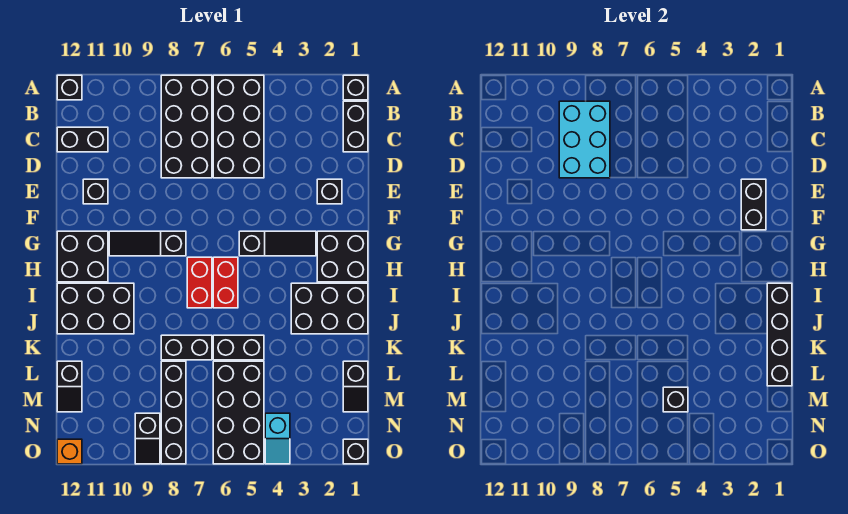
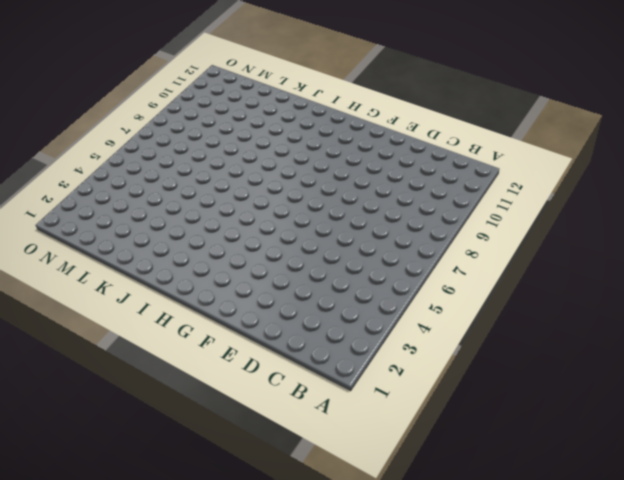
none -> black 1x1 brick [343,75,368,100]
none -> black 2x4 brick [213,75,264,178]
none -> black 2x4 brick [161,75,212,178]
none -> black 1x1 brick [57,75,82,100]

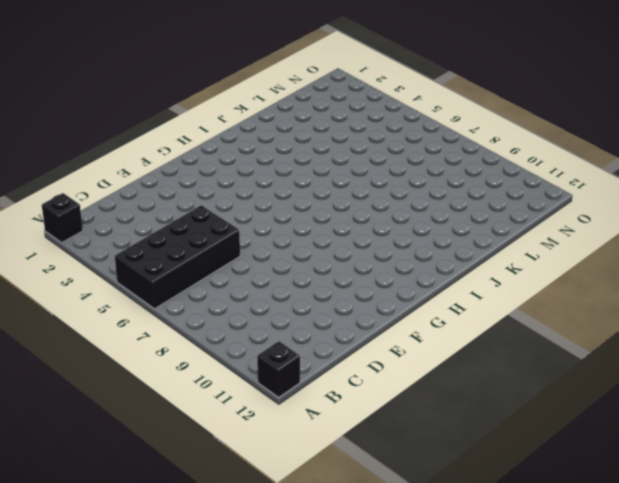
none -> black 2x4 brick [161,75,212,178]
none -> black 1x2 brick [343,101,368,152]
none -> black 1x2 brick [57,127,108,152]
none -> black 1x1 brick [317,179,342,204]

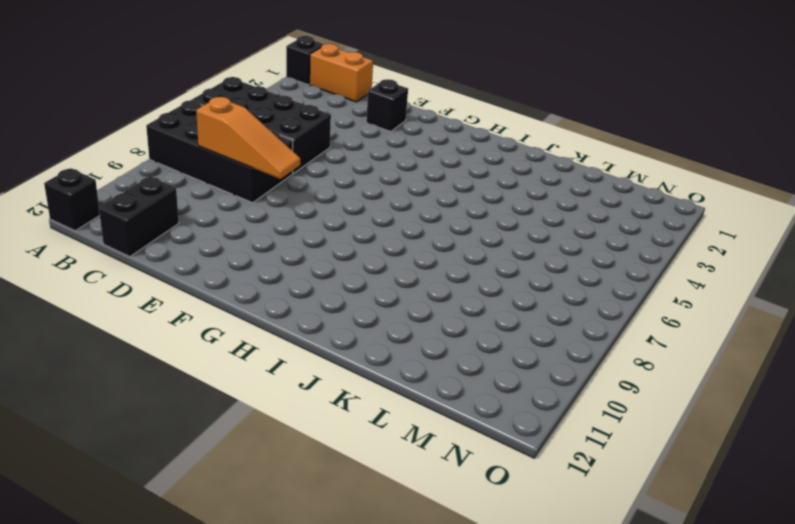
orange 1x2 brick [310,44,373,102] -> black 1x2 brick [343,101,368,152]
orange 1x3 slope [196,97,300,179] -> cyan 2x3 brick [559,101,610,178]
none -> black 1x1 brick [83,179,108,204]
none -> black 2x2 brick [317,231,368,282]
none -> black 1x3 slope [239,231,316,256]
none -> black 1x3 slope [109,231,186,256]

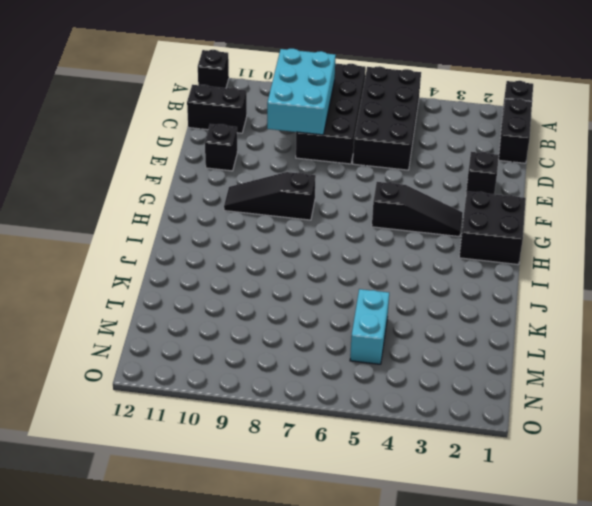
cyan 1x2 brick [350,289,389,364] -> black 2x4 brick [213,361,264,464]
none -> black 2x2 brick [57,231,108,282]
none -> red 1x2 brick [213,257,238,308]
none -> red 1x2 brick [187,257,212,308]
none -> black 2x3 brick [291,283,368,334]

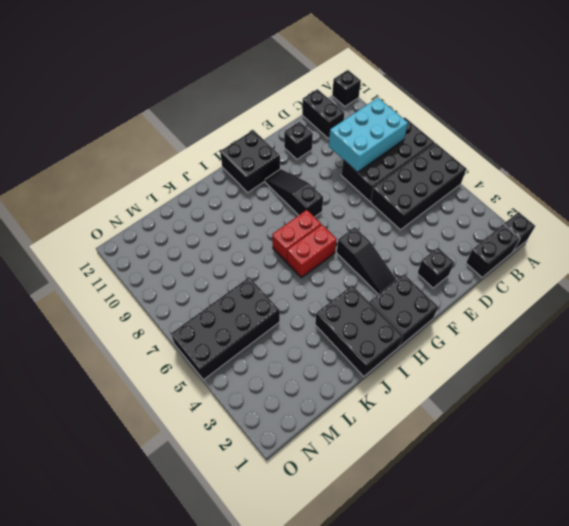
none -> black 2x3 brick [57,283,134,334]
none -> black 1x2 brick [213,335,264,360]
none -> black 1x2 brick [161,335,212,360]
none -> black 1x2 slope [343,361,368,412]

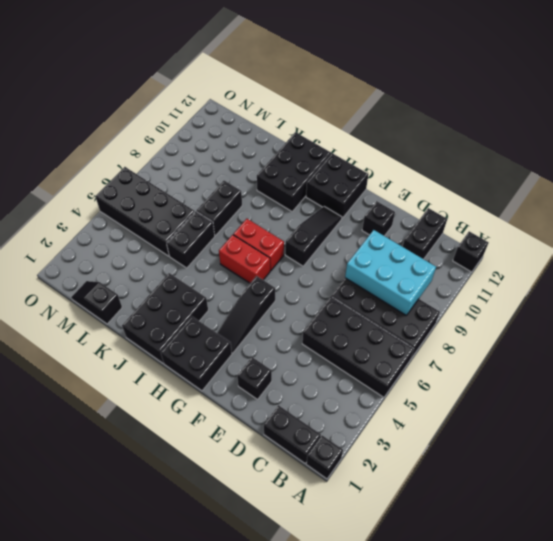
none -> black 1x4 brick [161,361,186,464]
none -> black 1x2 slope [57,361,82,412]
none -> cyan 1x2 slope [265,413,290,464]
none -> black 1x2 slope [135,413,160,464]

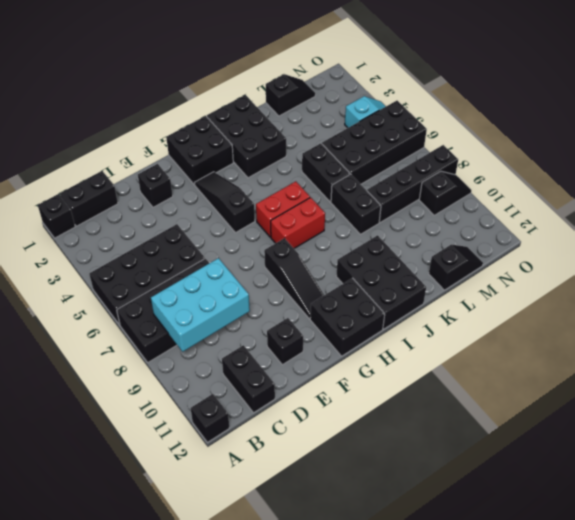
none -> black 1x1 brick [343,439,368,464]
none -> orange 1x1 brick [57,439,82,464]
none -> black 1x2 brick [741,179,766,230]
none -> black 1x4 brick [767,283,792,386]

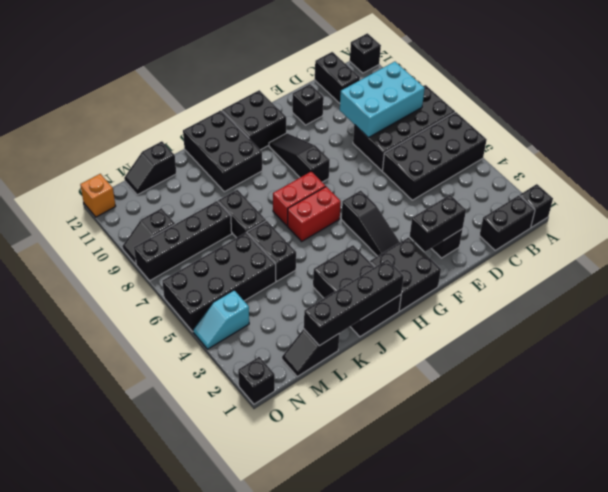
none -> black 1x1 brick [663,387,688,412]

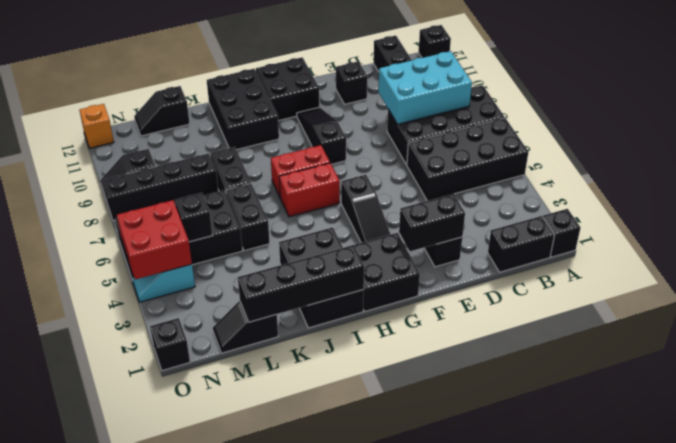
red 2x2 brick [117,200,192,279] -> none

